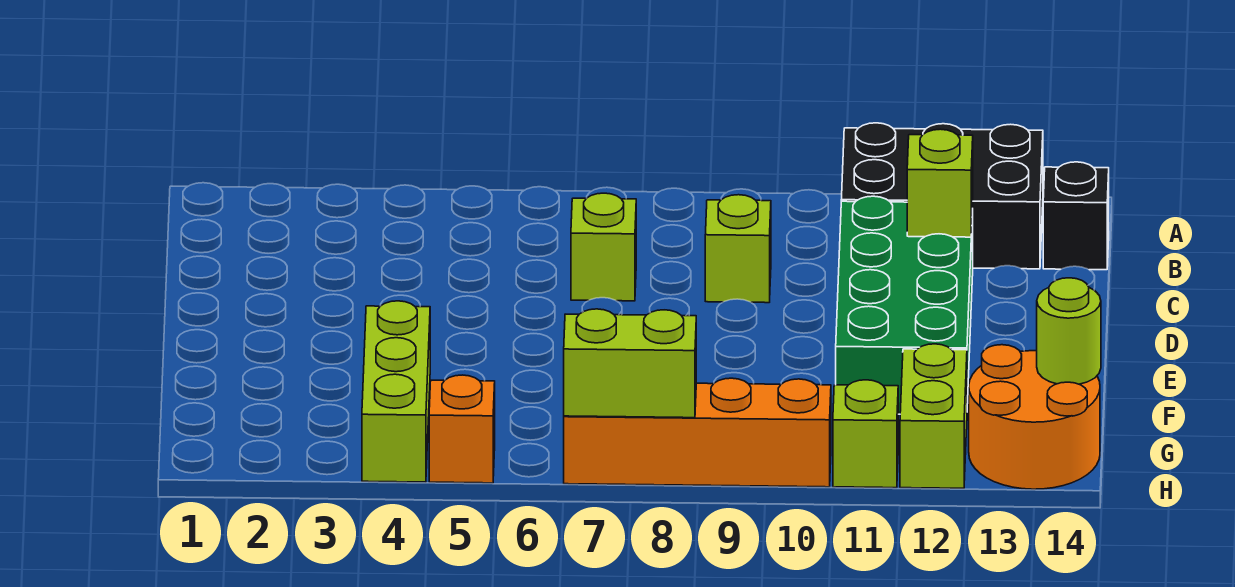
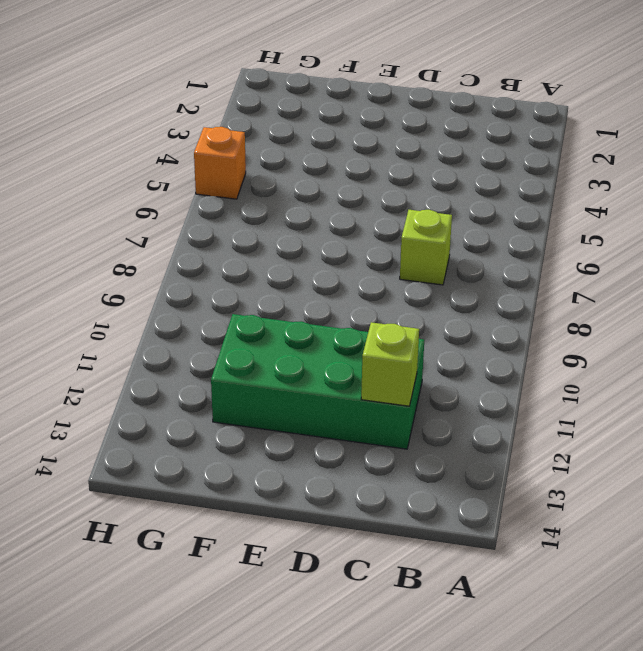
none -> black 2x3 brick [841,123,1043,269]
none -> black 1x1 brick [1043,162,1109,270]
none -> lime 1x1 brick [705,195,771,303]

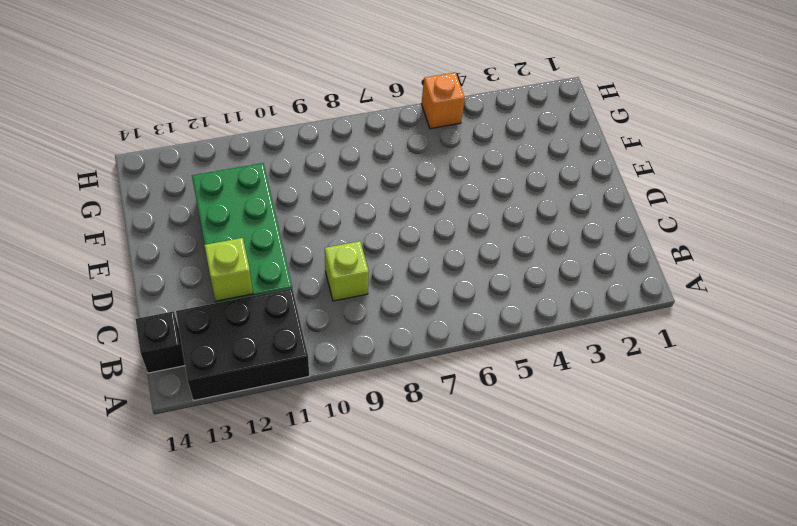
none -> lime 1x1 brick [571,193,636,301]
none -> lime 1x3 brick [362,301,430,482]
none -> lime 1x2 brick [900,344,967,488]

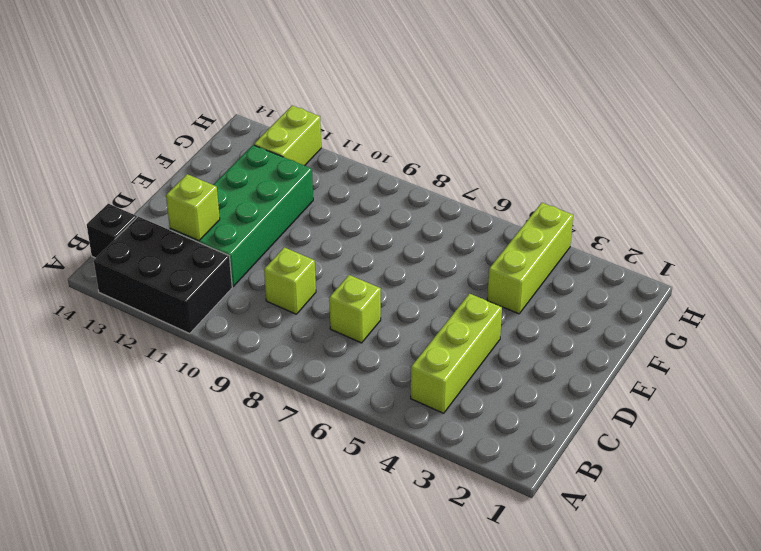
lime 1x3 brick [411,294,502,413] -> none
none -> orange 2x2 round brick [969,345,1100,489]
none -> orange 1x1 brick [429,375,495,483]
none -> orange 1x4 brick [564,378,831,487]

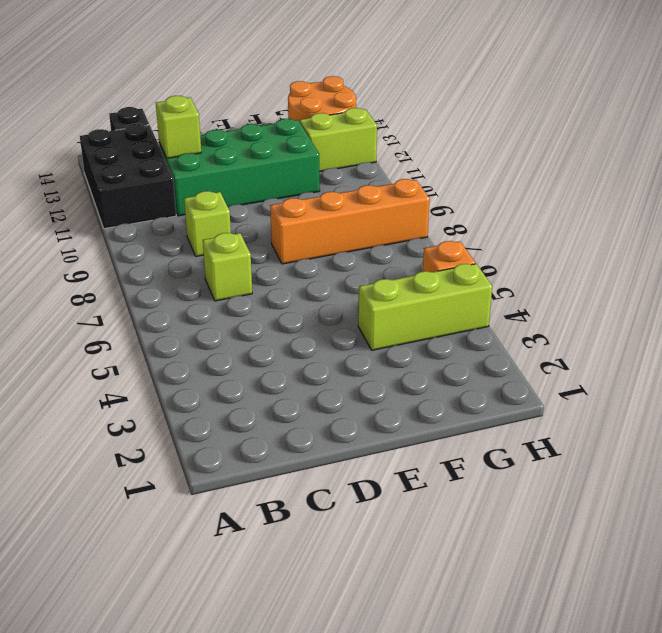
orange 1x4 brick [270,179,430,264] -> orange 1x4 brick turned to [564,378,831,487]
none -> lime 1x1 brick [833,380,898,488]
none -> lime 1x1 round brick [1037,278,1101,384]
none -> lime 1x2 brick [564,309,696,418]

